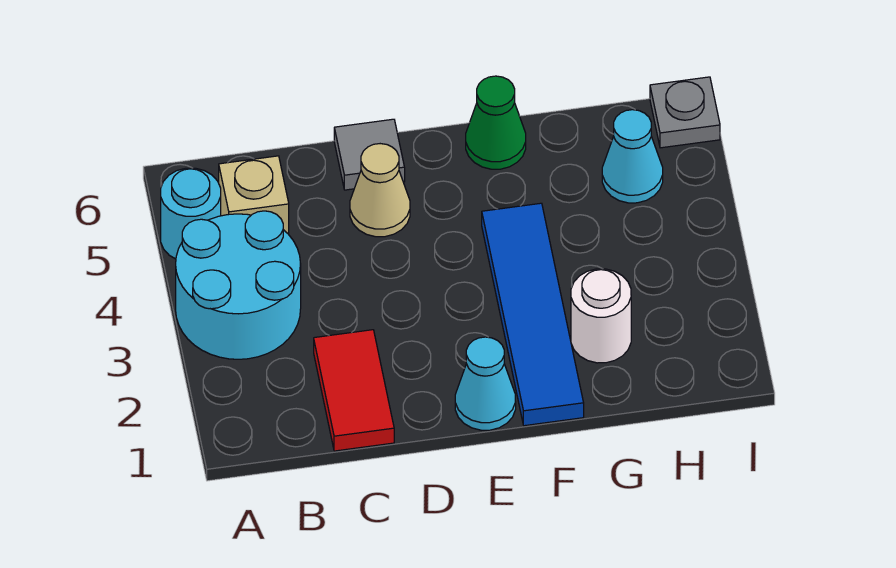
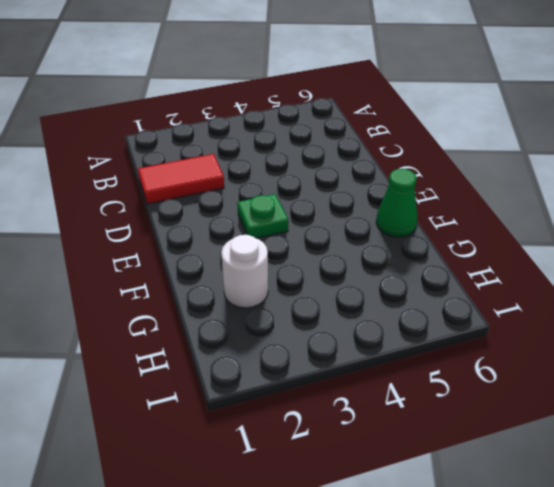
green 1x1 plate [237,194,288,238] -> none
none -> cyan 2x2 round brick [176,211,301,359]
none -> cyan 1x1 round brick [161,168,221,259]
none -> tan 1x1 brick [219,156,289,234]

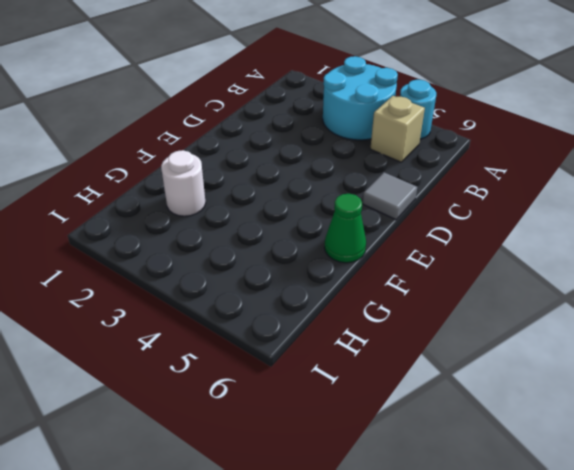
none -> red 1x2 tile [314,330,394,451]
none -> tan 1x1 cone [350,144,410,237]
none -> cyan 1x1 cone [455,337,516,430]

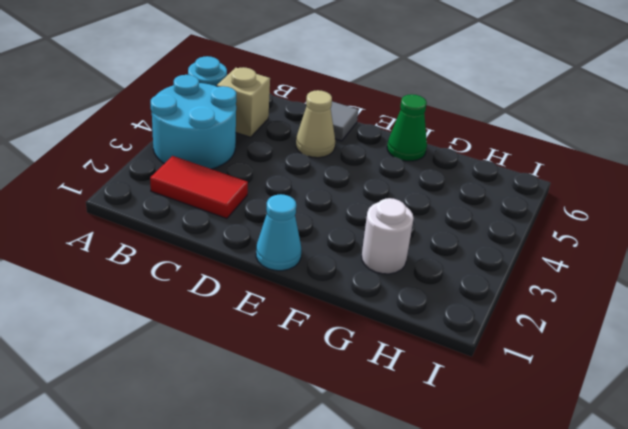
red 1x2 tile [150,156,248,219] -> red 1x2 tile turned to [314,330,394,451]
none -> blue 1x4 tile [482,203,584,426]
none -> cyan 1x1 cone [602,110,663,203]
none -> grey 1x1 plate [650,77,720,148]

